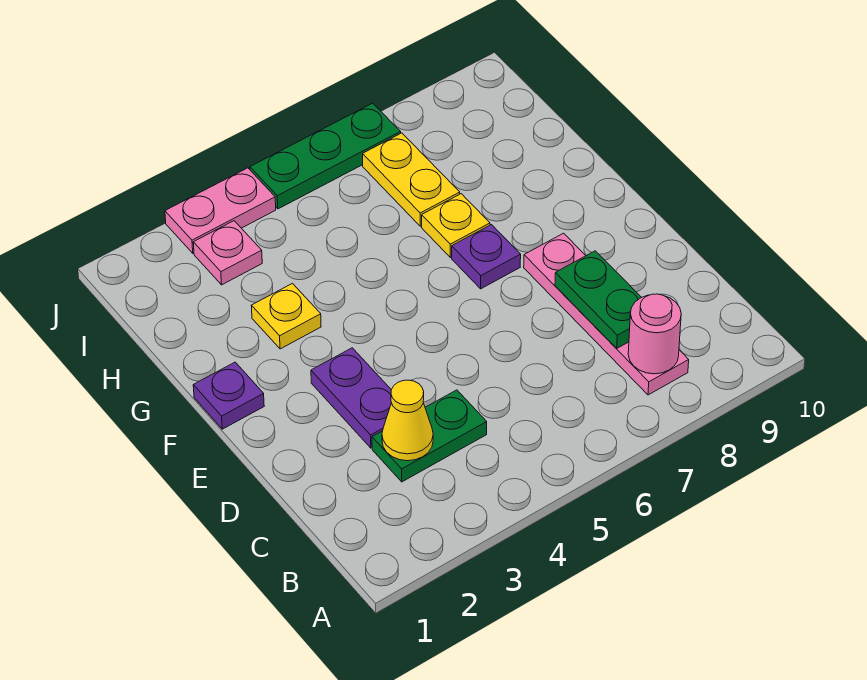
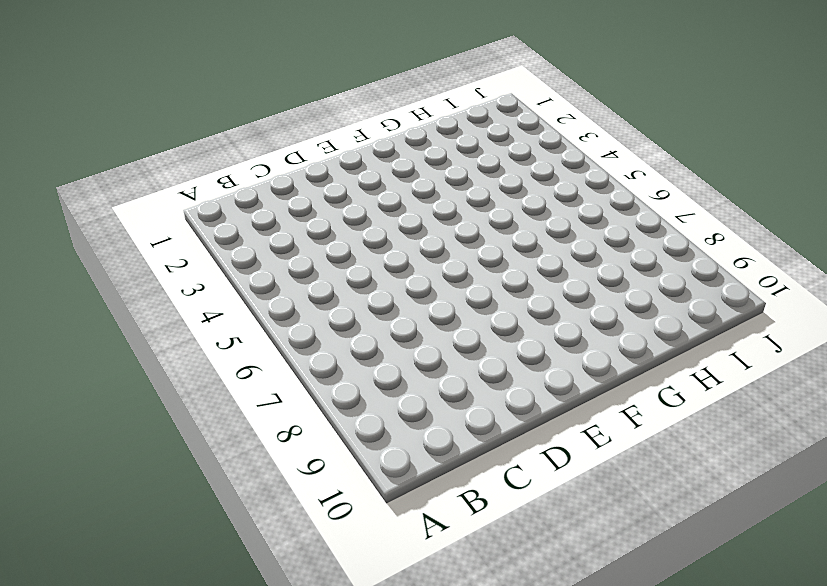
none -> pink 1x4 plate [524,233,689,395]
none -> green 1x2 plate [372,390,487,482]
none -> purple 1x2 plate [311,348,392,448]

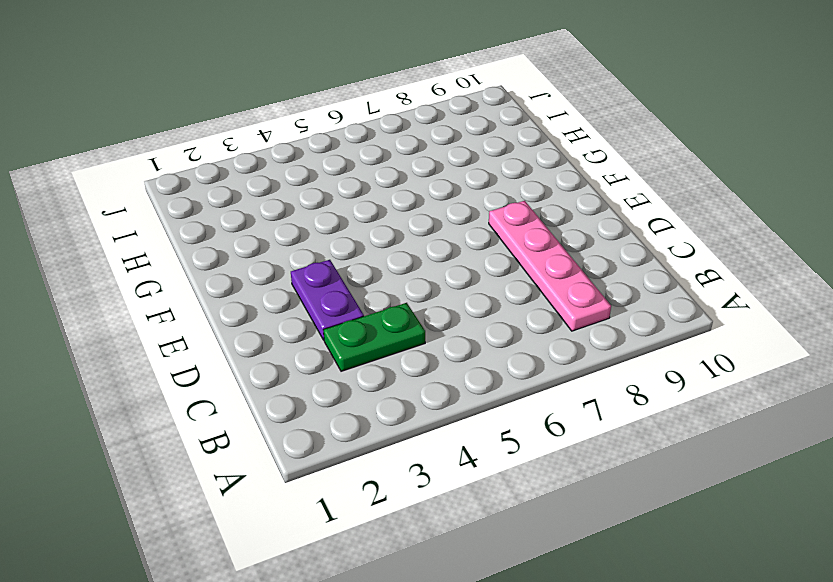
none -> purple 1x1 plate [193,362,264,429]
none -> purple 1x1 plate [452,225,521,289]
none -> yellow 1x1 plate [251,283,321,349]

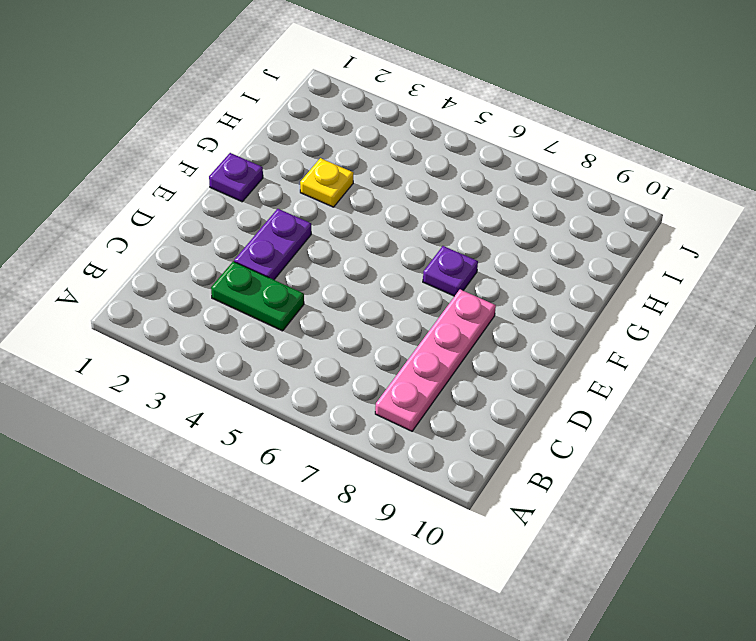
none -> yellow 1x1 plate [422,194,490,257]
none -> yellow 1x2 plate [363,133,460,226]
none -> pink 1x1 plate [193,221,262,285]

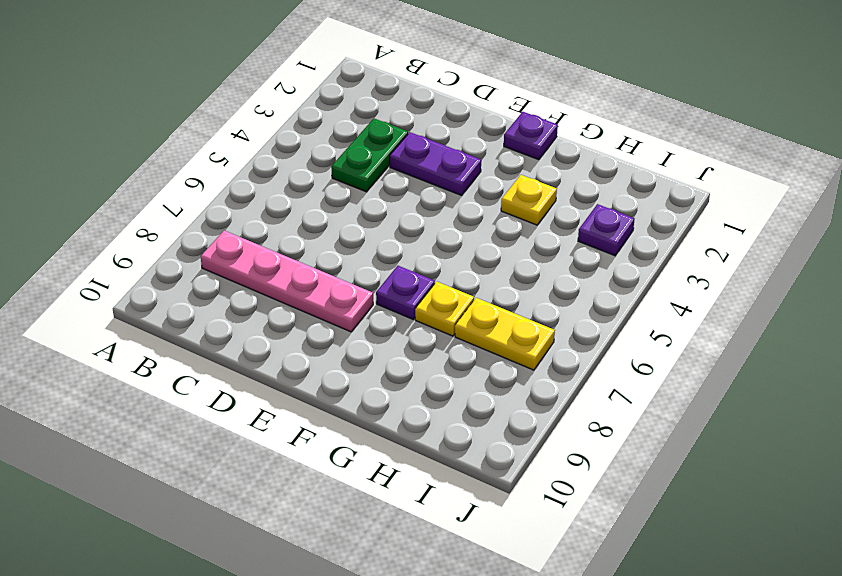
purple 1x1 plate [578,204,635,256] -> pink 1x1 plate [193,221,262,285]
none -> pink 1x2 plate [165,168,276,253]
none -> green 1x3 plate [250,103,401,209]
none -> pink 1x1 round brick [628,294,681,374]

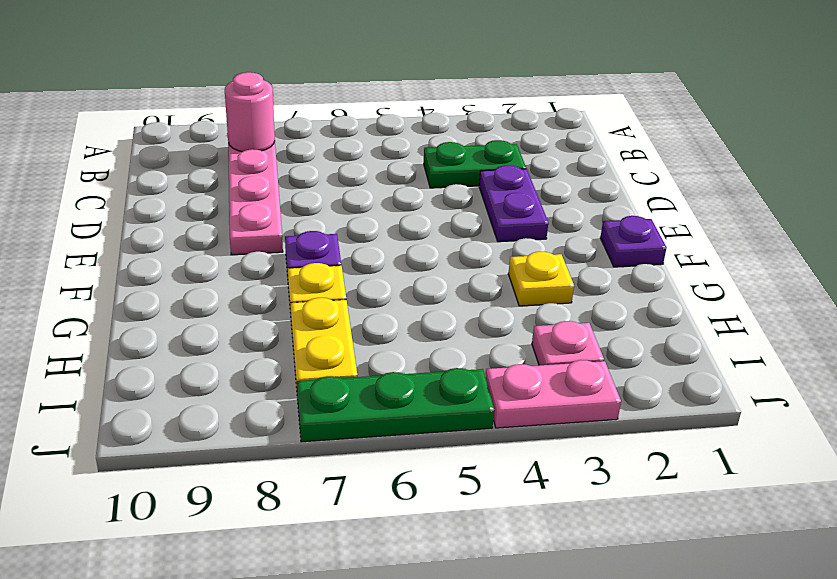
none -> yellow 1x1 cone [382,380,433,461]
none -> green 1x2 plate [555,251,641,349]

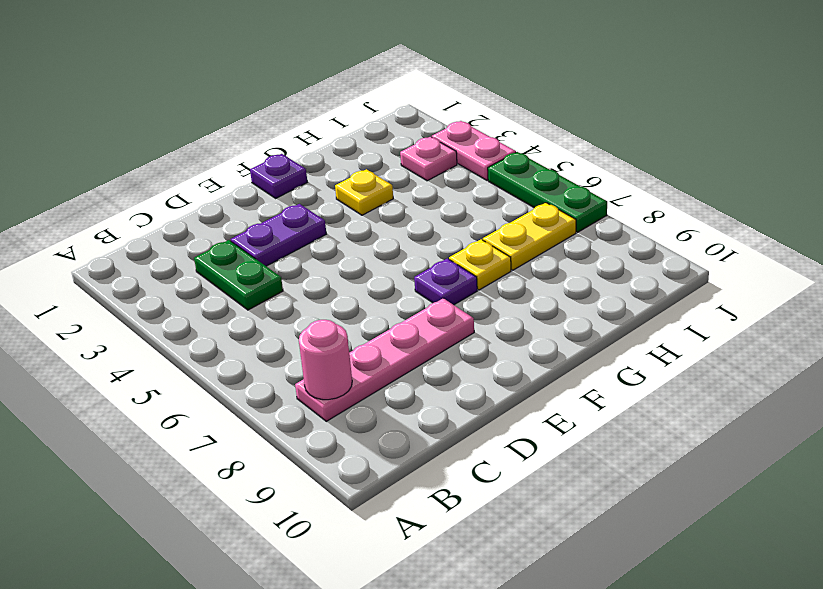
none -> yellow 1x1 cone [382,380,433,461]
none -> green 1x2 plate [555,251,641,349]

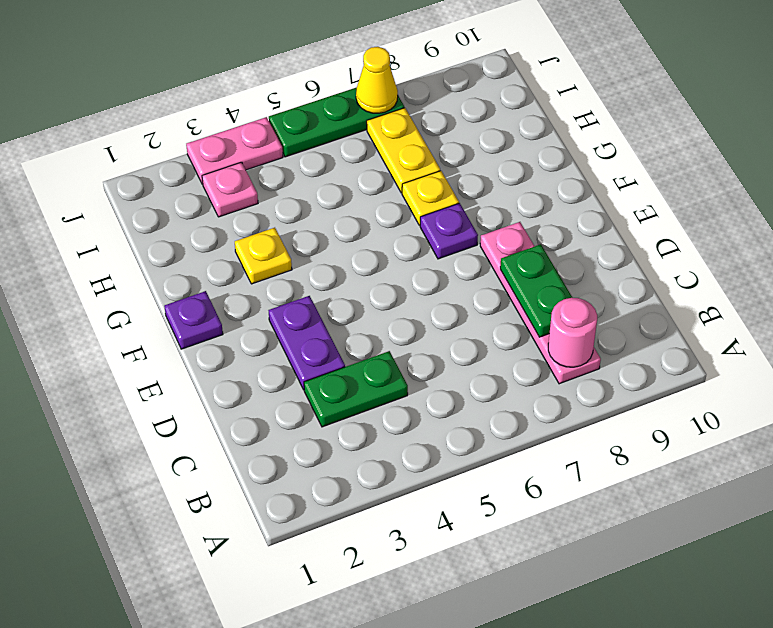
yellow 1x1 cone [356,47,398,113] -> yellow 1x1 cone moved to [382,380,433,461]

